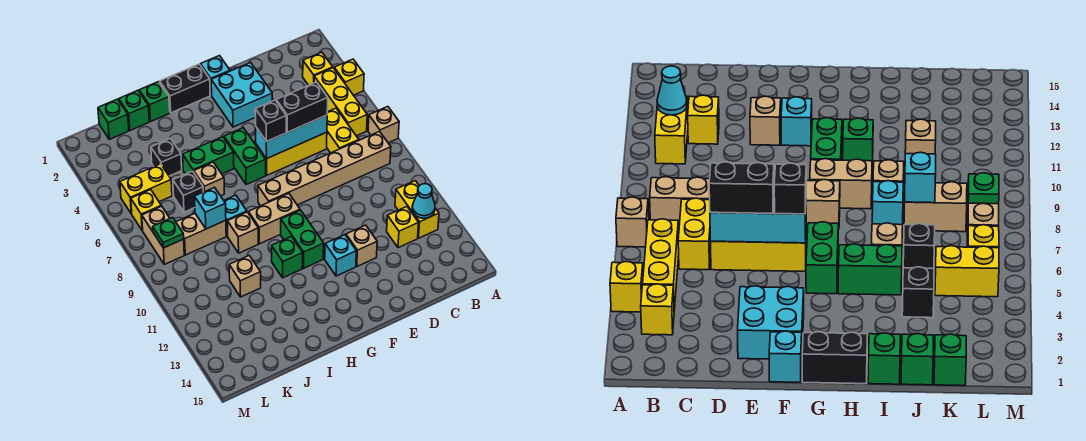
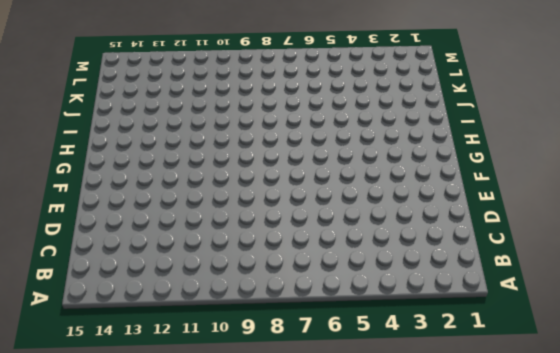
none -> yellow 1x1 brick [334,59,364,95]
none -> tan 1x1 brick [368,107,399,143]
none -> yellow 1x1 brick [303,52,333,85]
none -> yellow 1x3 brick [314,68,367,136]

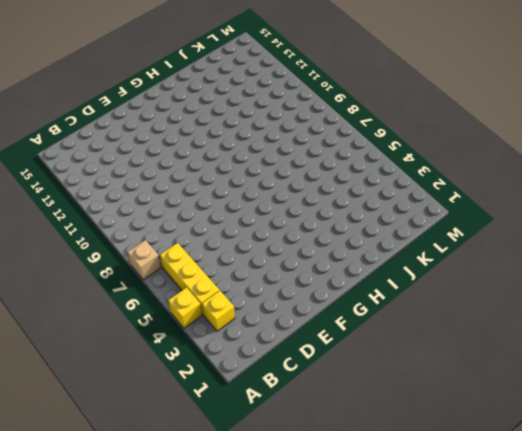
none -> tan 1x6 brick [258,132,391,206]
none -> yellow 1x2 brick [395,181,439,238]
none -> yellow 1x2 brick [327,108,359,153]
none -> yellow 1x1 brick [387,207,419,248]

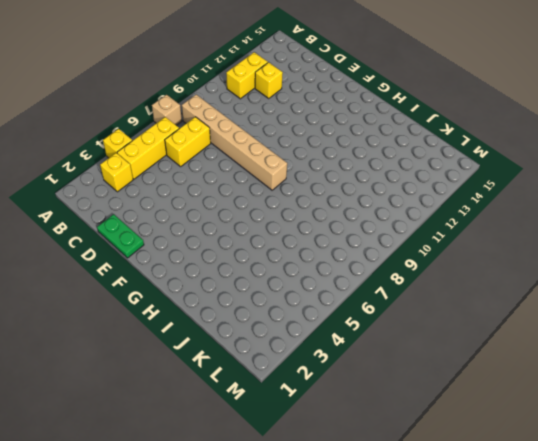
green 1x2 plate [97,214,144,258] -> none
none -> yellow 1x3 brick [256,132,327,175]
none -> cyan 2x2 brick [211,63,272,127]
none -> tan 1x1 brick [346,225,377,266]
none -> cyan 1x1 brick [200,56,230,95]

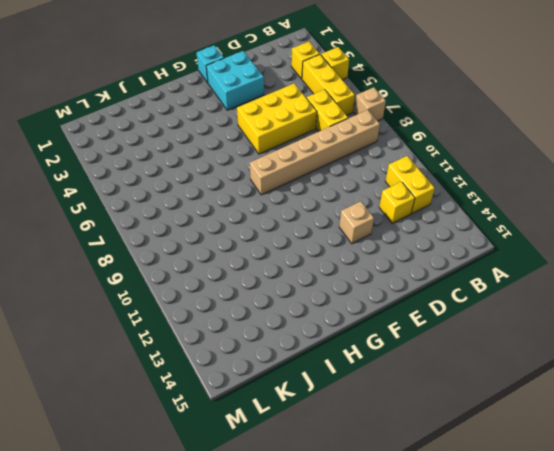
yellow 2x3 brick [237,84,317,154] -> yellow 1x3 brick [256,132,327,175]
none -> cyan 1x1 brick [325,235,356,276]
none -> black 1x2 brick [160,64,210,113]
none -> green 1x2 brick [224,128,266,185]
none -> tan 1x2 brick [248,193,300,244]

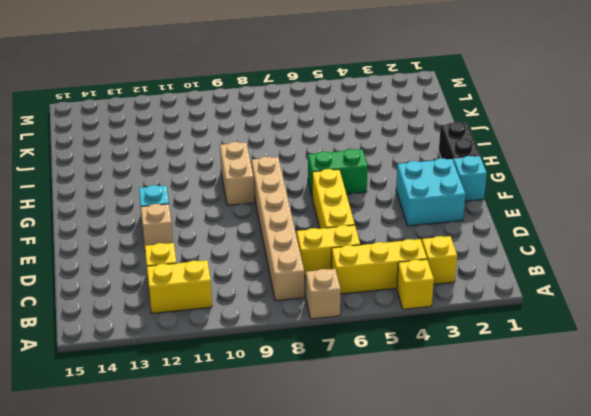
none -> green 1x2 brick [281,210,324,268]
none -> green 1x2 brick [183,137,234,174]
none -> green 1x1 brick [272,236,303,278]
none -> green 1x1 brick [139,82,170,122]

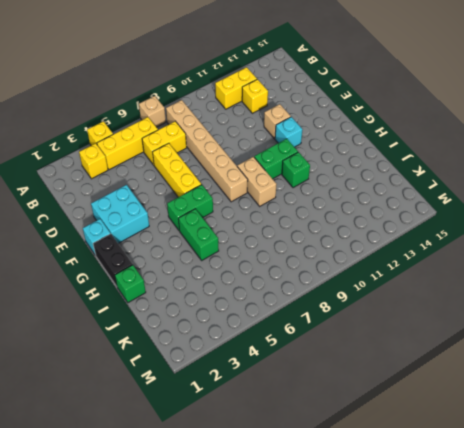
none -> tan 1x1 brick [194,162,224,196]
none -> cyan 1x1 brick [224,195,247,236]
none -> tan 1x1 brick [227,212,258,253]
none -> green 1x1 brick [119,91,149,130]

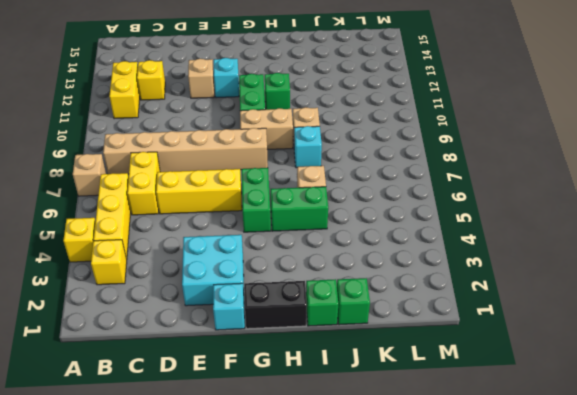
none -> black 1x1 brick [151,139,182,176]
none -> black 1x1 brick [173,171,203,212]
none -> tan 1x2 brick [176,213,226,255]
none -> tan 1x1 brick [229,256,261,297]

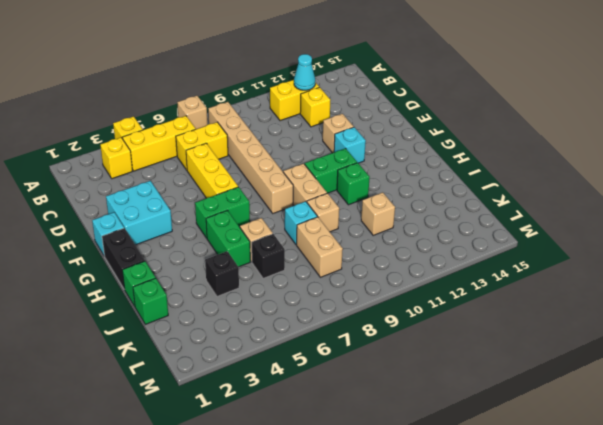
none -> green 1x1 brick [98,99,129,139]
none -> yellow 1x2 brick [120,164,172,214]
none -> yellow 1x1 brick [131,190,161,230]
none -> tan 1x2 brick [142,206,184,264]

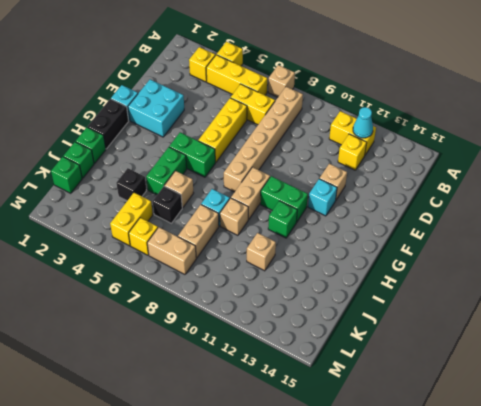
none -> cyan 1x3 brick [256,115,327,159]
none -> cyan 1x1 brick [195,187,226,229]
none -> green 1x1 plate [153,218,184,248]
none -> black 1x2 brick [276,82,328,132]

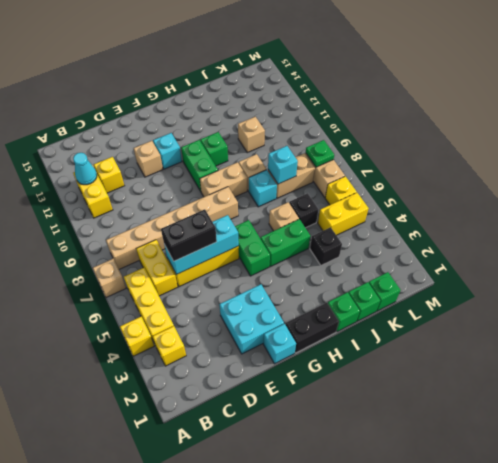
none -> black 1x1 brick [255,100,286,142]

